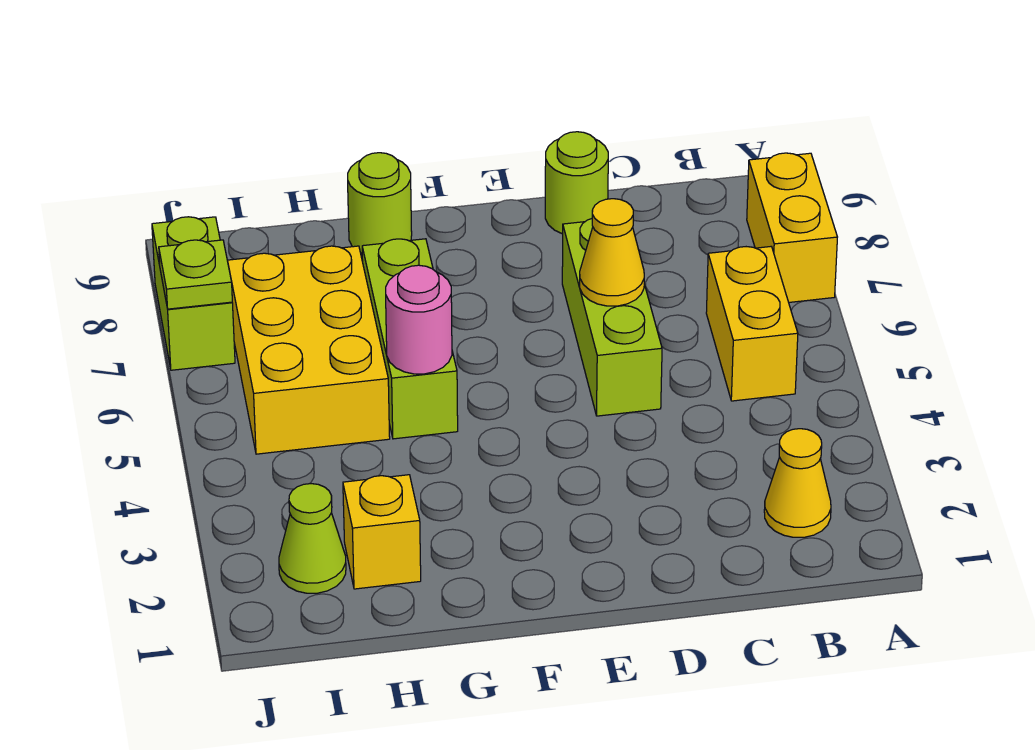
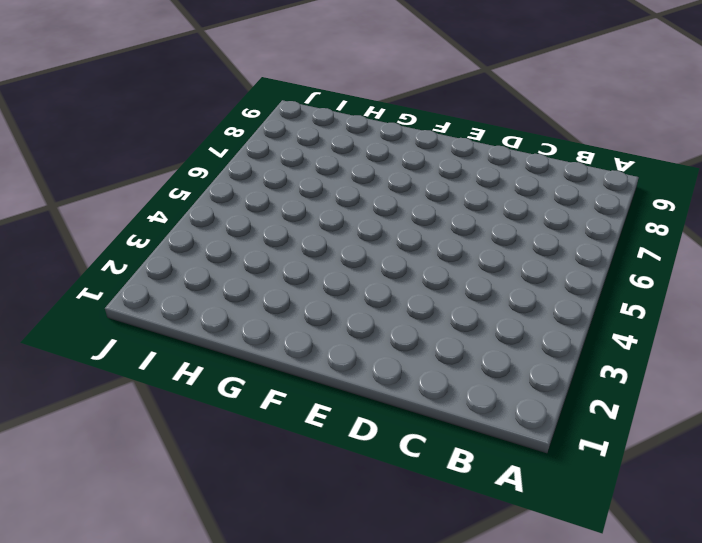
none -> yellow 1x2 brick [747,153,837,302]
none -> yellow 1x1 cone [764,429,831,537]
none -> yellow 1x2 brick [706,247,798,401]

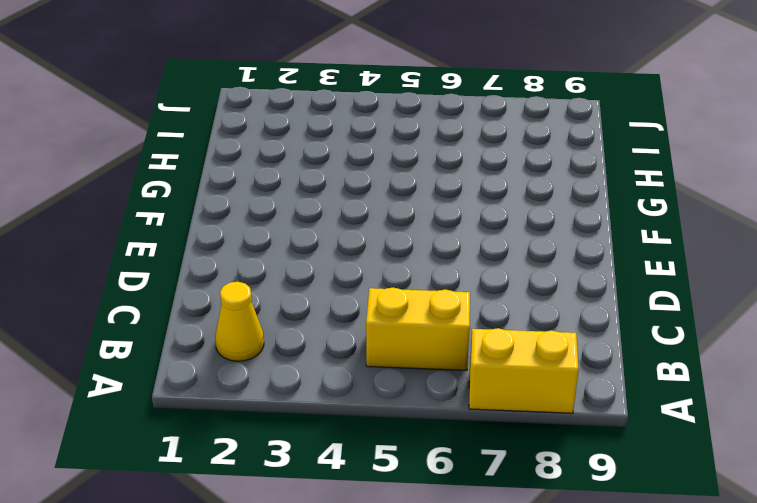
none -> lime 1x3 brick [562,219,662,416]
none -> lime 1x1 round brick [545,132,608,234]
none -> lime 1x3 brick [362,239,458,439]

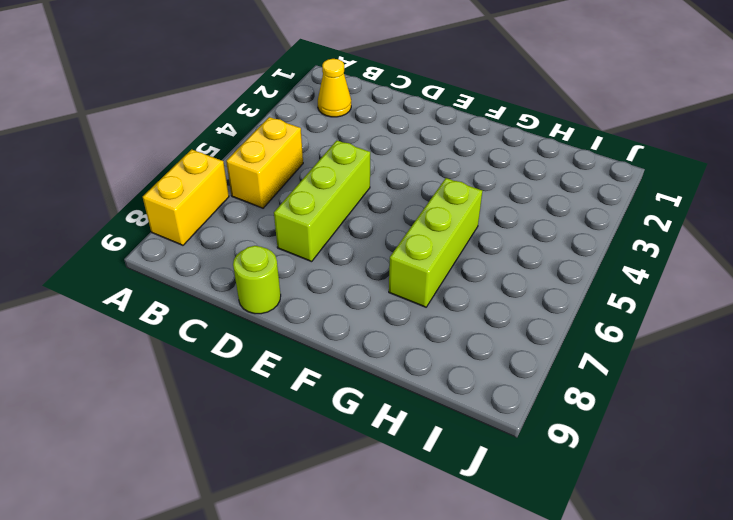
none -> lime 1x1 round brick [348,153,412,253]
none -> yellow 1x1 brick [343,475,421,589]
none -> yellow 2x3 brick [227,246,390,454]

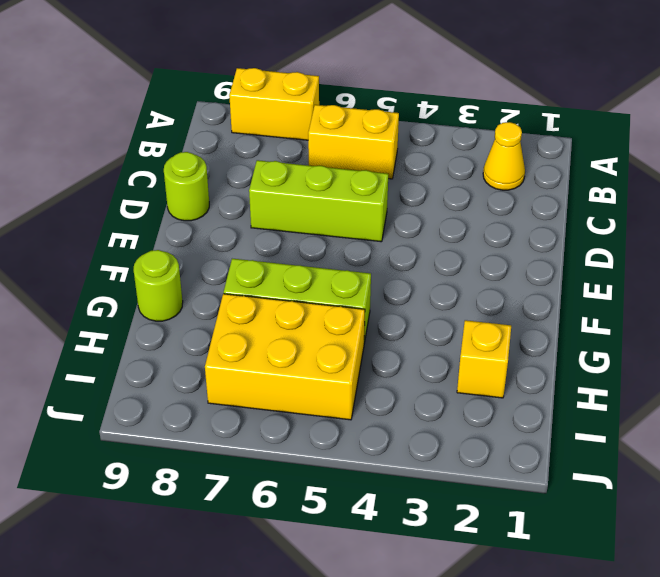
none -> lime 1x1 cone [279,484,346,593]
none -> lime 1x2 brick [152,217,235,370]
none -> yellow 1x1 cone [580,199,644,306]

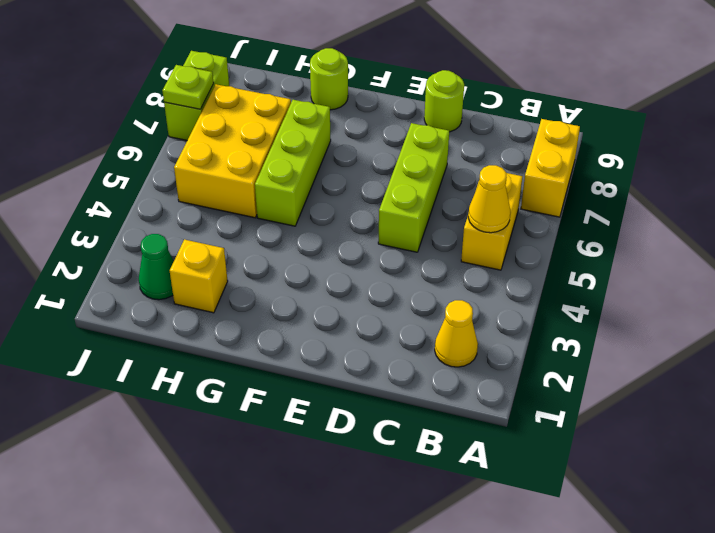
yellow 1x1 cone [468,165,510,233] -> yellow 1x1 cone moved to [580,199,644,306]
green 1x1 cone [139,234,174,300] -> lime 1x1 cone [279,484,346,593]
none -> pink 1x1 round brick [386,265,452,374]

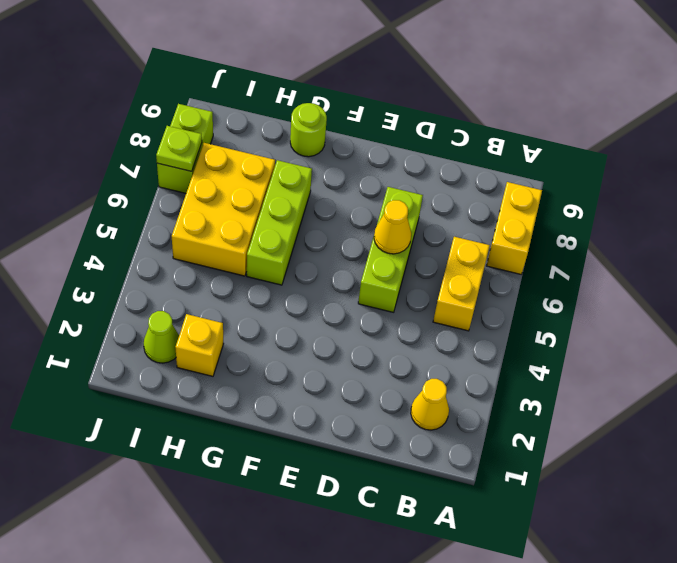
none -> lime 1x1 round brick [545,132,608,234]
none -> pink 1x1 round brick [386,265,452,374]

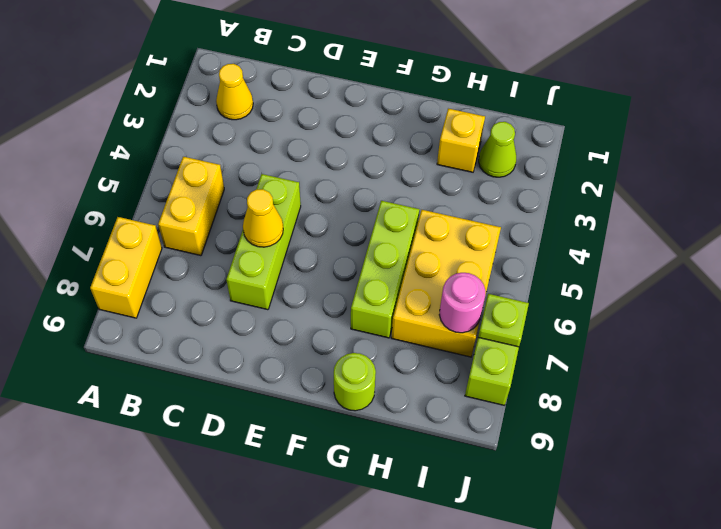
pink 1x1 round brick [439,273,485,333] -> pink 1x1 round brick moved to [386,265,452,374]
none -> lime 1x1 round brick [545,132,608,234]

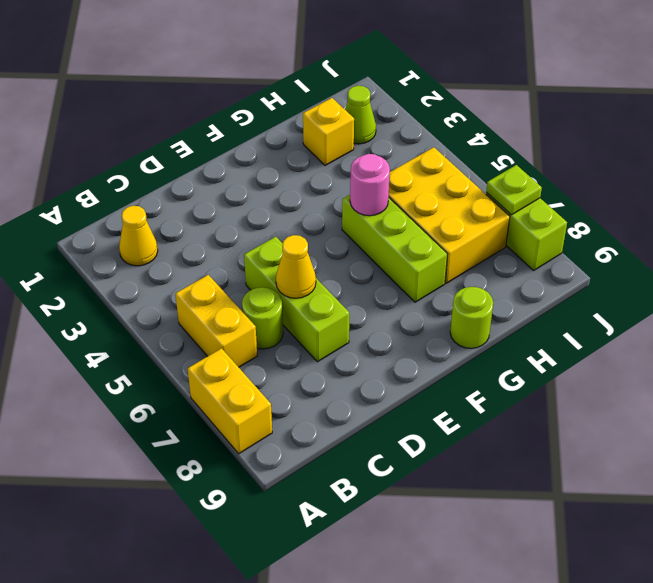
lime 1x1 round brick [242,287,283,349] -> lime 1x1 round brick moved to [545,132,608,234]

